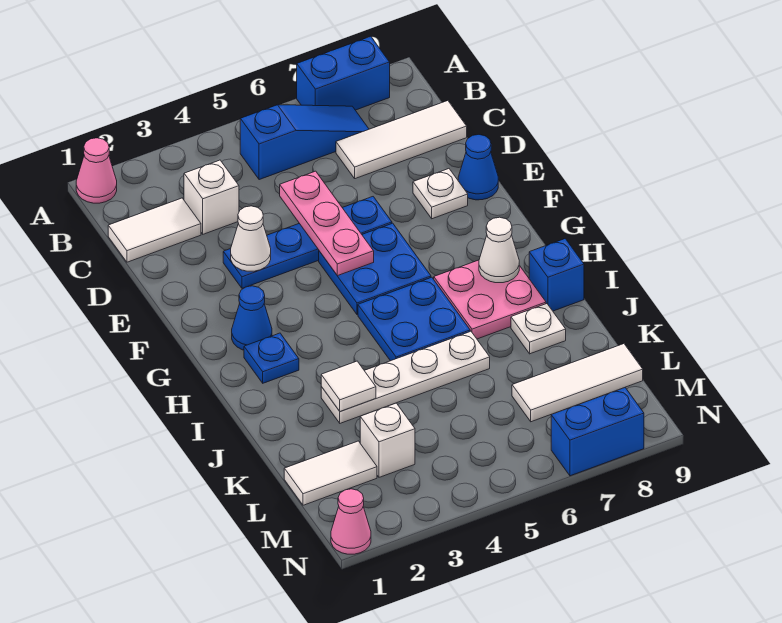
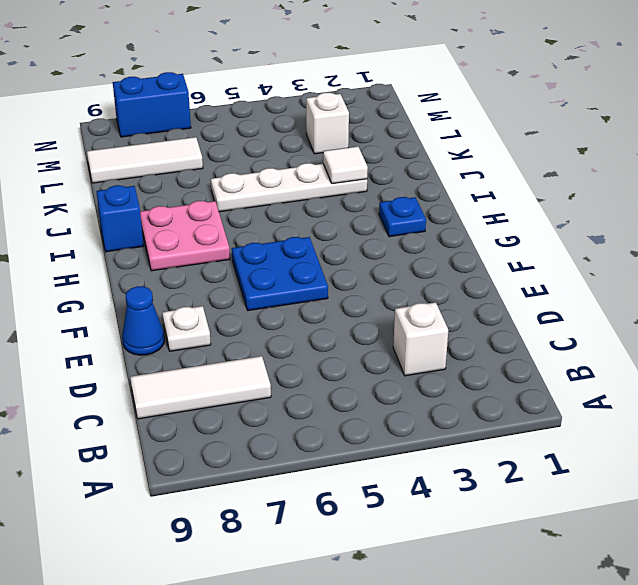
none -> pink 1x1 cone [76,138,117,203]
none -> blue 1x2 brick [297,36,390,110]
none -> blue 1x3 slope [240,105,369,180]

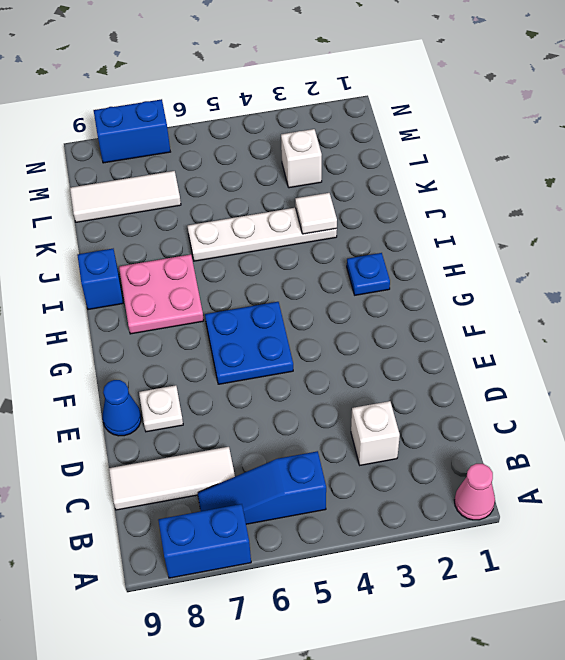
none -> white 1x2 tile [108,198,201,262]
none -> blue 1x4 plate [223,197,392,288]
none -> blue 1x1 cone [232,286,272,350]

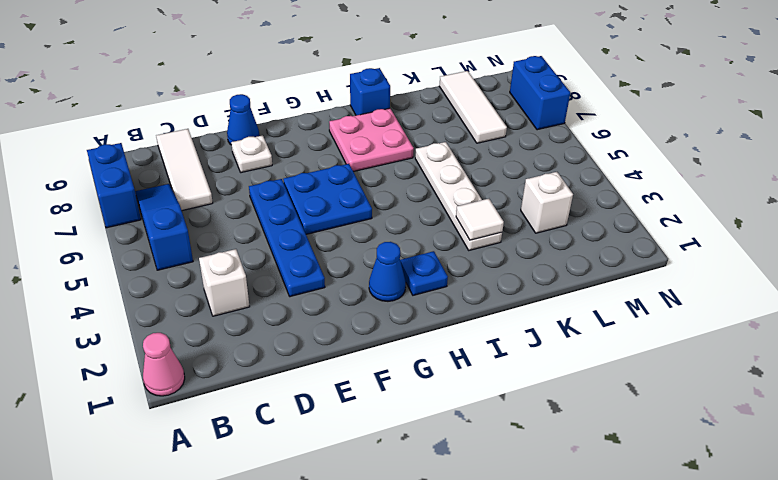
none -> white 1x2 tile [108,198,201,262]
none -> blue 2x2 plate [358,277,470,361]
none -> white 1x1 plate [511,304,566,354]

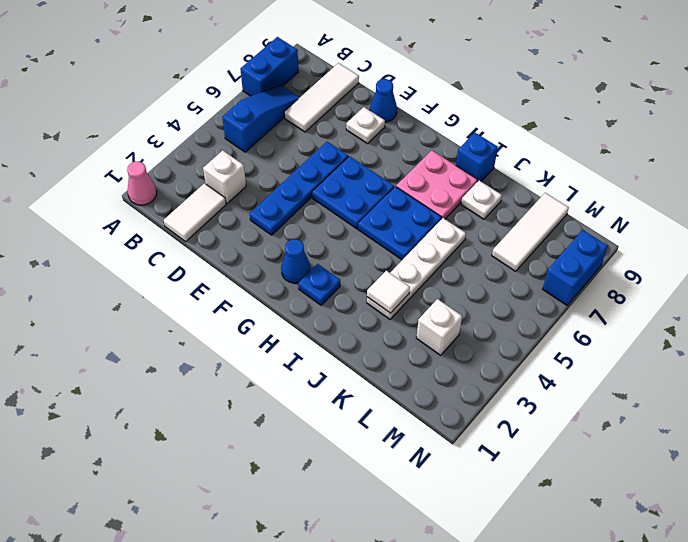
none -> white 1x2 tile [284,441,377,505]
none -> pink 1x1 cone [331,489,371,554]
none -> pink 1x3 plate [280,171,374,276]

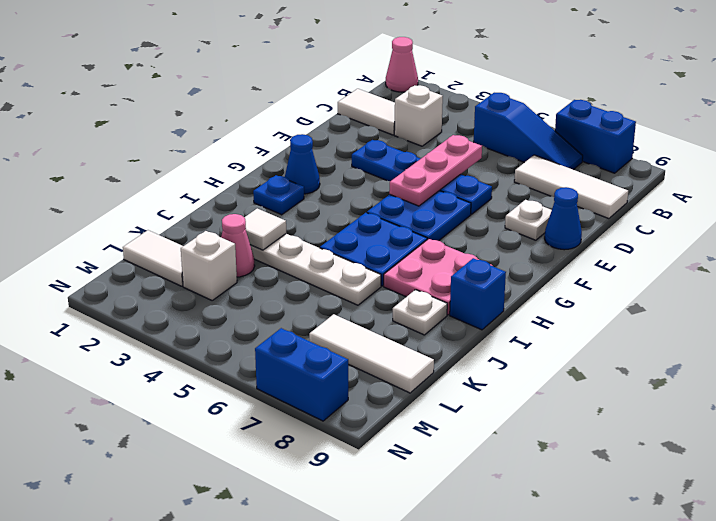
pink 1x1 cone [221,214,255,277] -> pink 1x1 cone moved to [331,489,371,554]
none -> white 1x1 cone [231,206,271,271]
none -> white 1x1 cone [479,217,519,283]

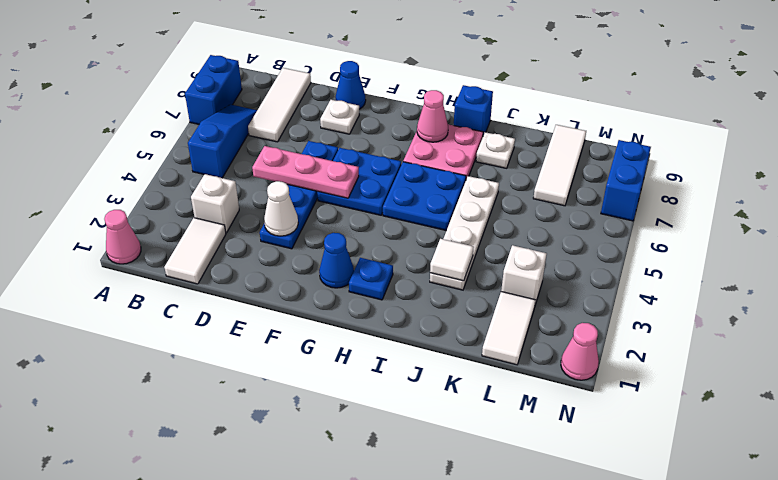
pink 1x1 cone [417,90,448,142] -> white 1x1 cone [479,217,519,283]

